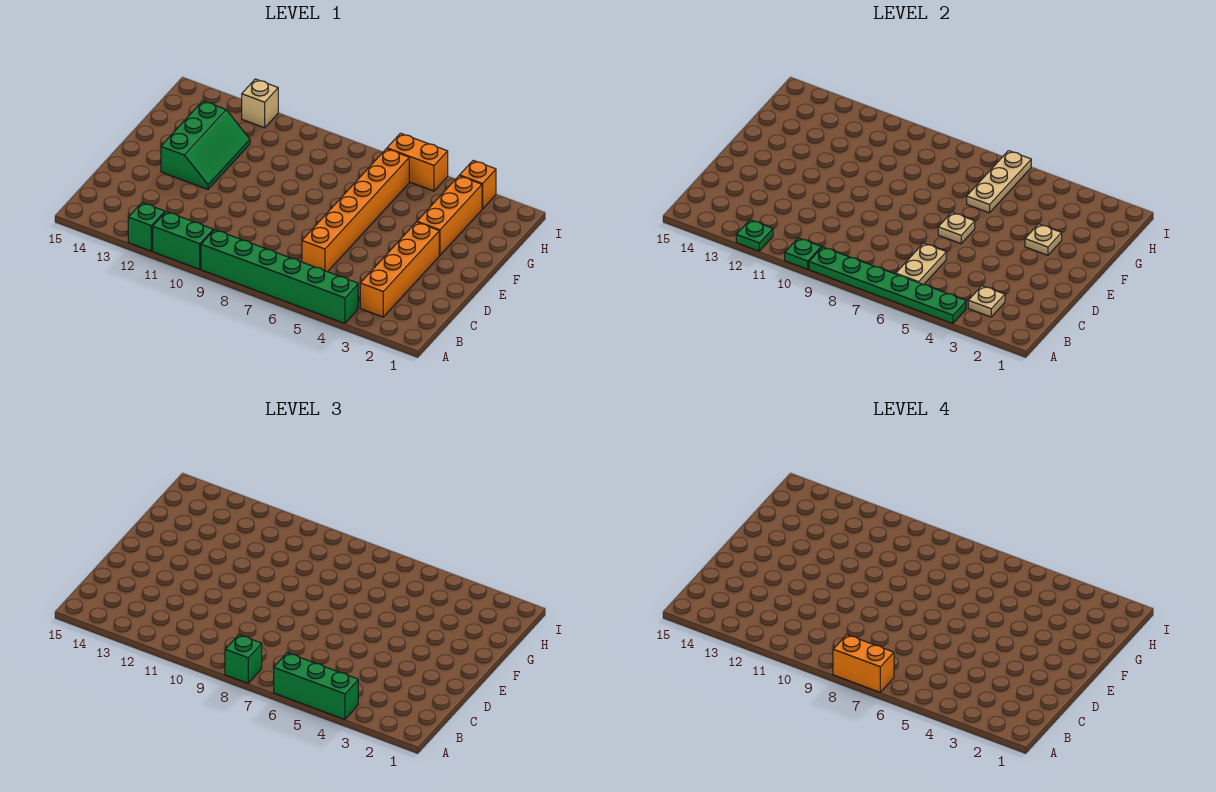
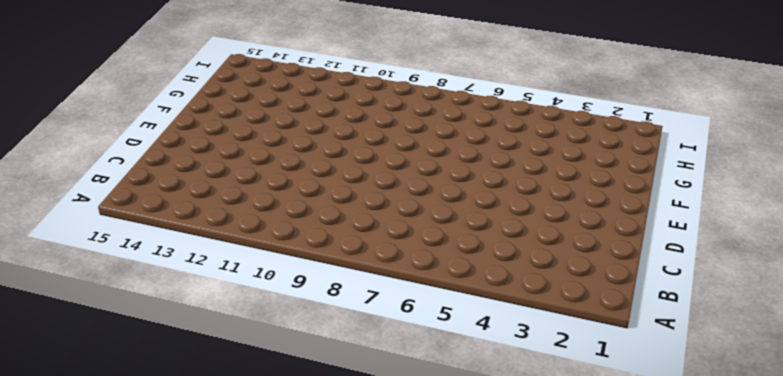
none -> green 1x6 brick [201,230,358,323]
none -> green 1x2 brick [153,212,213,269]
none -> green 1x1 brick [128,203,165,251]

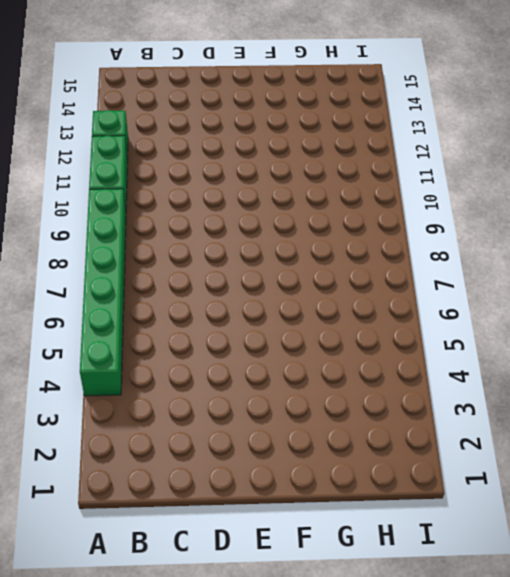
none -> orange 1x4 brick [360,222,439,317]
none -> orange 1x6 brick [302,149,409,272]
none -> green 2x3 slope [161,101,250,189]

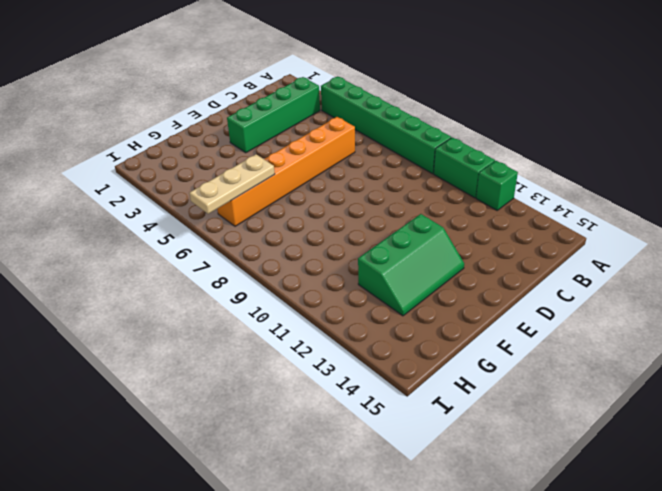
green 1x4 brick [227,77,320,153] -> orange 1x4 brick [360,222,439,317]
green 2x3 slope [358,214,464,316] -> green 2x3 slope turned to [161,101,250,189]
none -> orange 1x3 brick [417,176,482,255]
none -> orange 1x1 brick [460,161,496,209]
none -> orange 1x2 brick [387,133,448,191]

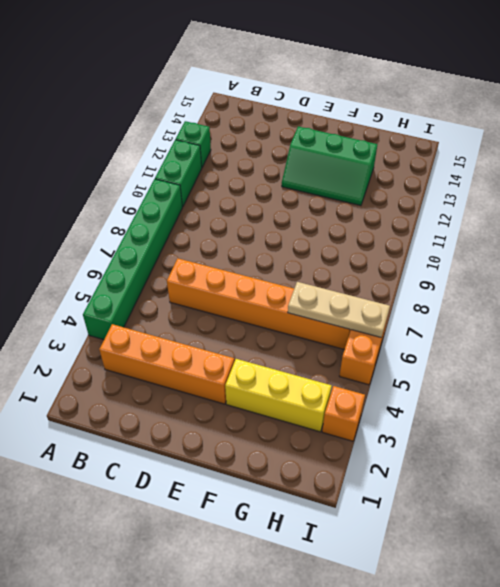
yellow 1x3 brick [225,359,332,432] -> orange 1x3 brick [417,176,482,255]
none -> tan 1x1 brick [242,79,278,128]
none -> green 1x6 plate [809,247,966,323]
none -> green 1x1 plate [785,238,821,269]

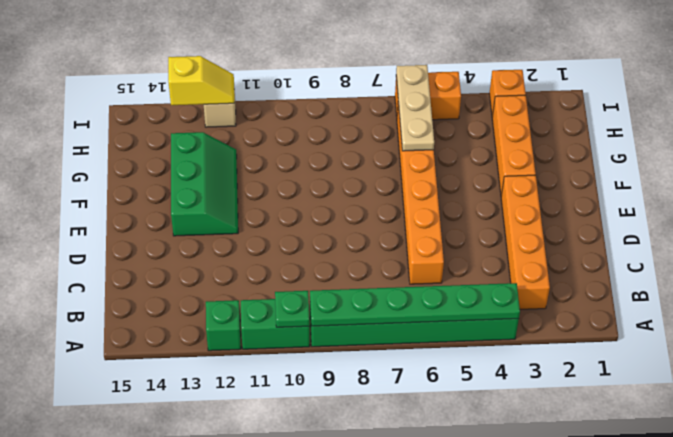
yellow 1x2 slope [168,56,234,105] -> none
none -> green 1x1 plate [736,220,773,251]
none -> tan 1x1 plate [968,286,1005,317]
none -> tan 1x2 plate [896,243,946,285]

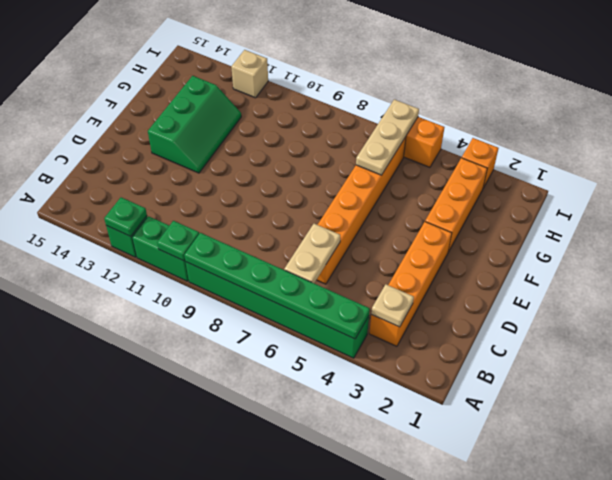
none -> tan 1x1 plate [938,212,975,244]
none -> tan 1x1 plate [1025,224,1062,255]
none -> green 1x3 brick [274,653,358,719]

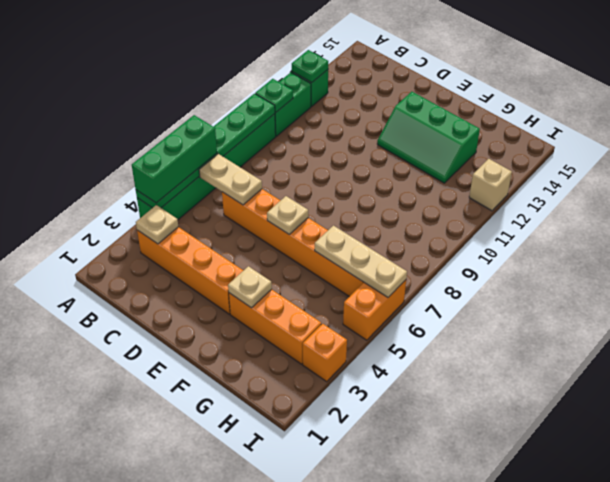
none -> green 1x1 brick [225,635,262,683]
none -> orange 1x2 brick [833,635,894,692]

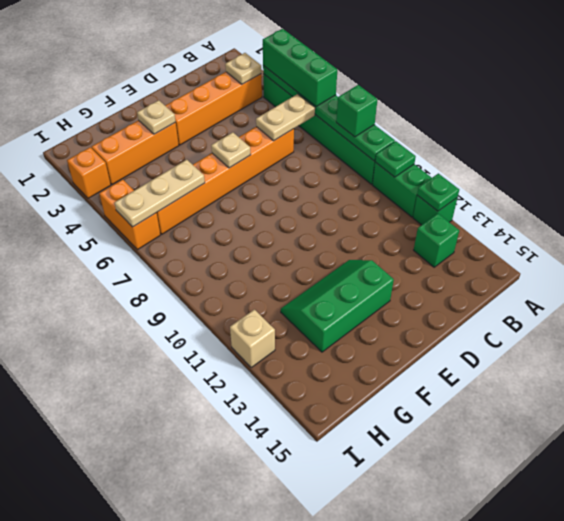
green 1x1 brick [414,214,459,267] -> none
none -> orange 1x2 brick [833,635,894,692]

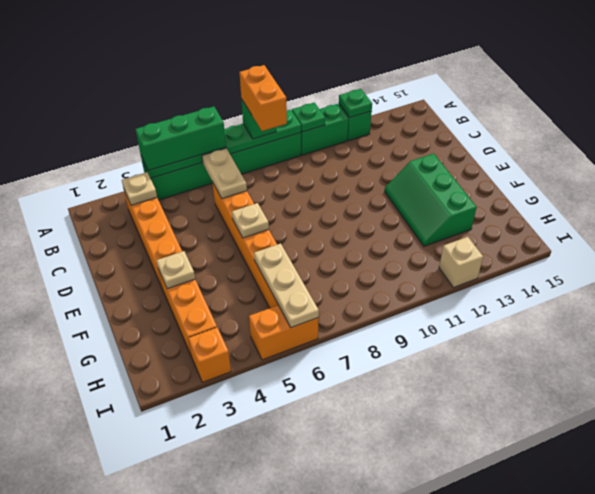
orange 1x2 brick [239,65,287,131] -> orange 1x2 brick turned to [833,635,894,692]

